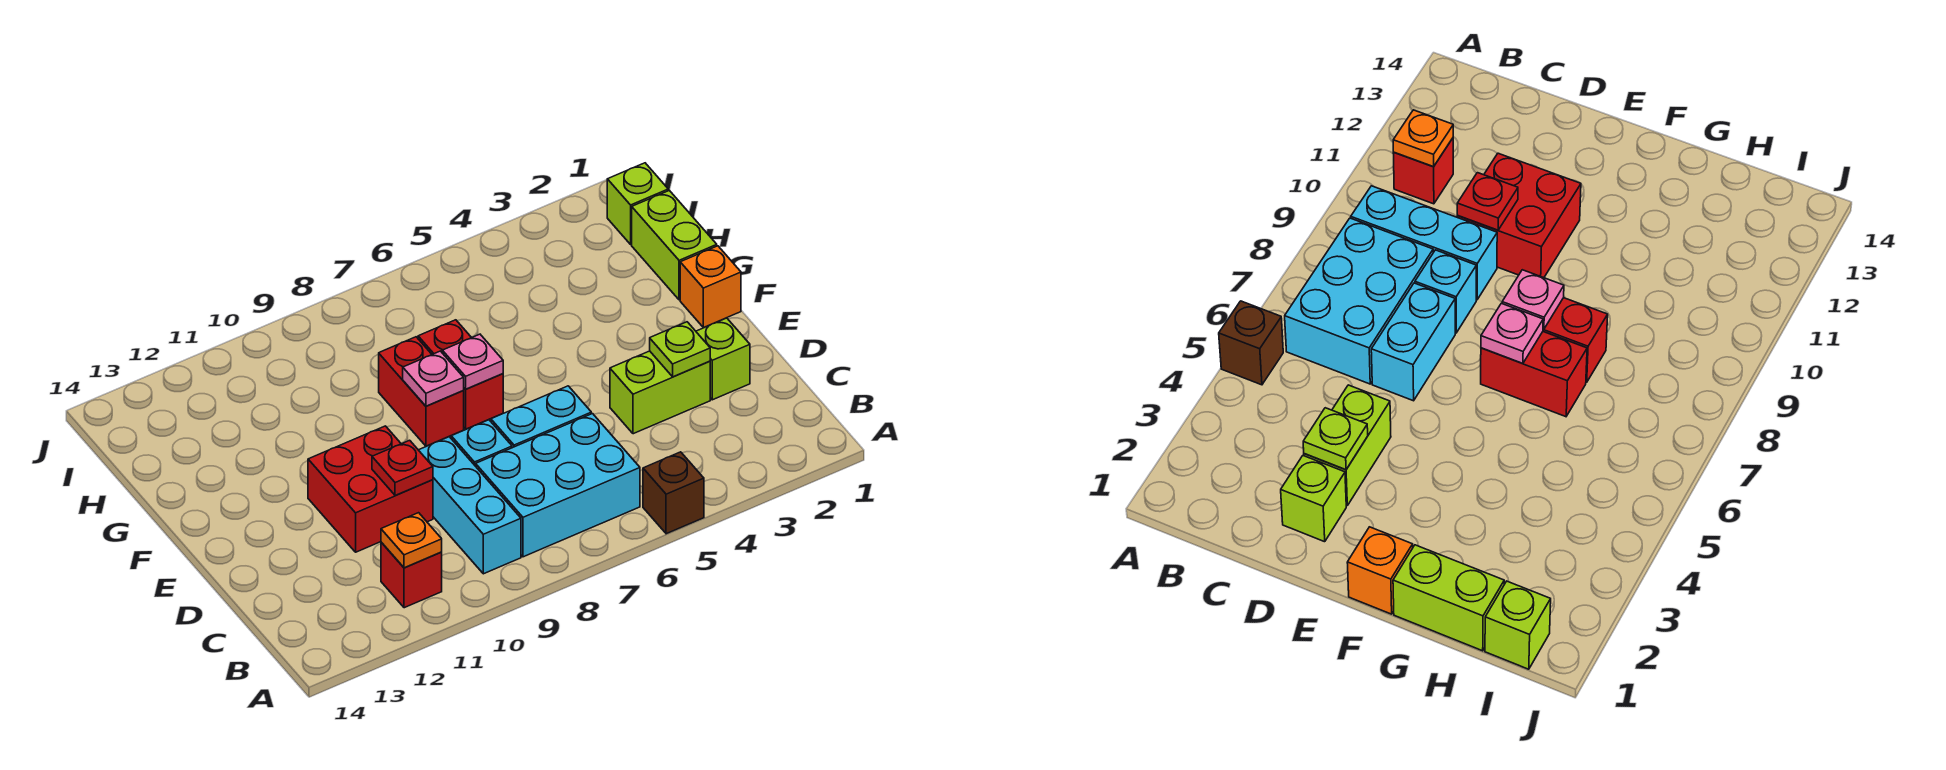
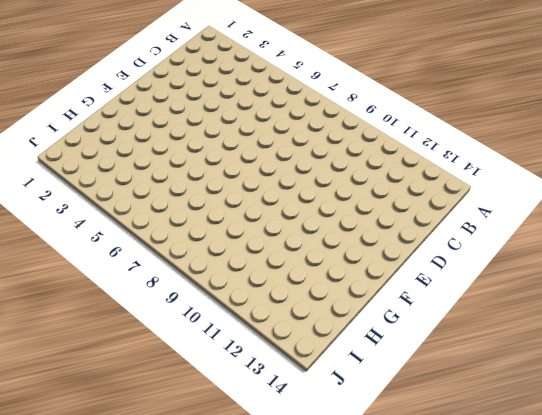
none -> brown 1x1 brick [643,452,704,534]
none -> cyan 2x3 brick [476,414,640,557]
none -> cyan 1x3 brick [419,437,521,574]

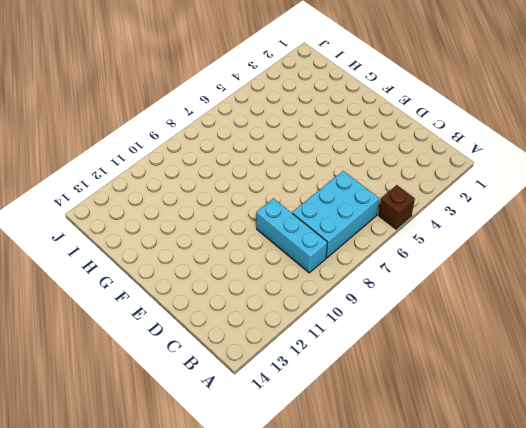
none -> red 1x1 brick [381,542,442,608]
none -> lime 1x1 brick [696,318,750,400]
none -> lime 1x2 brick [610,351,710,434]

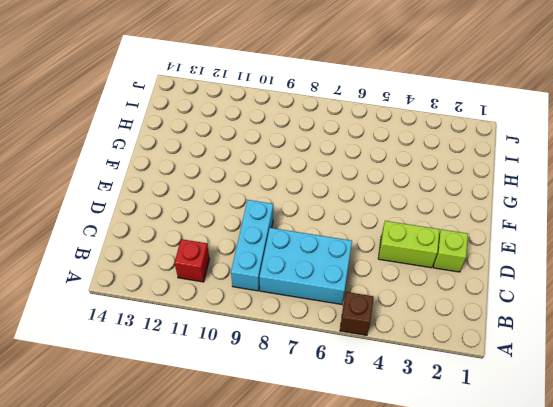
none -> cyan 1x2 brick [491,386,591,448]
none -> cyan 1x1 brick [451,420,512,466]
none -> red 2x2 brick [308,426,433,552]

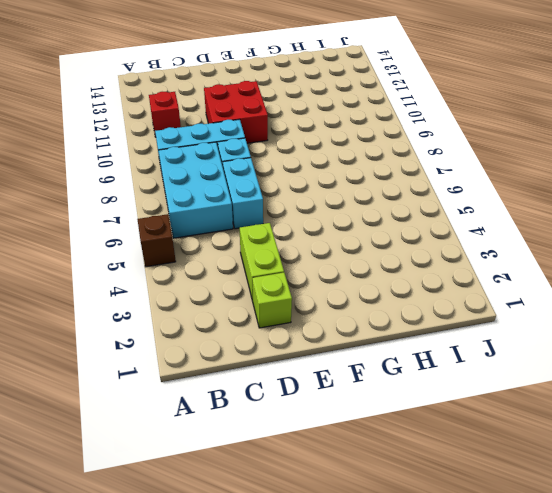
none -> orange 1x1 brick [680,246,741,328]
none -> red 1x2 brick [418,320,503,429]
none -> red 1x2 brick [379,337,464,446]

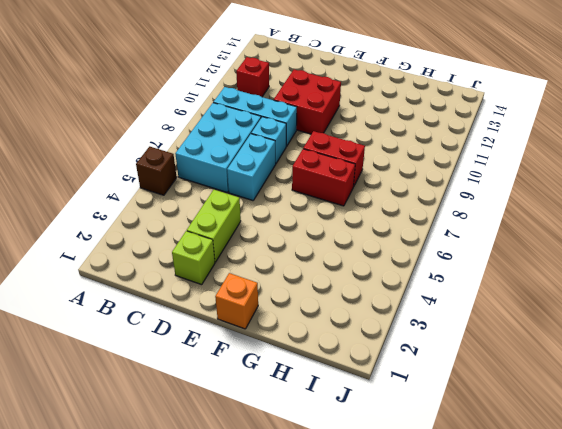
none -> lime 1x2 brick [632,190,717,300]
none -> lime 1x1 brick [607,163,668,244]
none -> orange 1x1 plate [381,513,442,568]

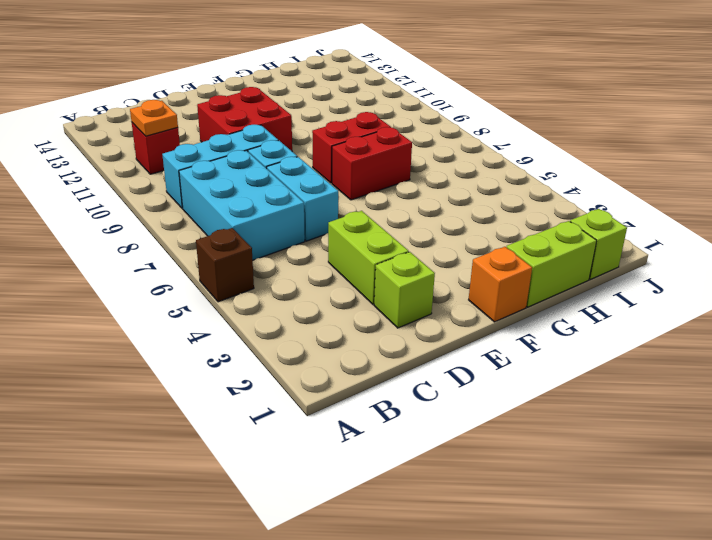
none -> lime 1x1 plate [650,322,710,377]
none -> red 1x1 plate [372,440,433,495]
none -> pink 1x1 plate [442,334,503,389]

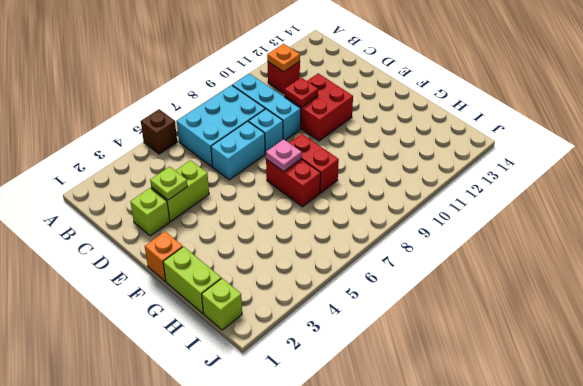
none -> pink 1x1 plate [403,351,464,406]

